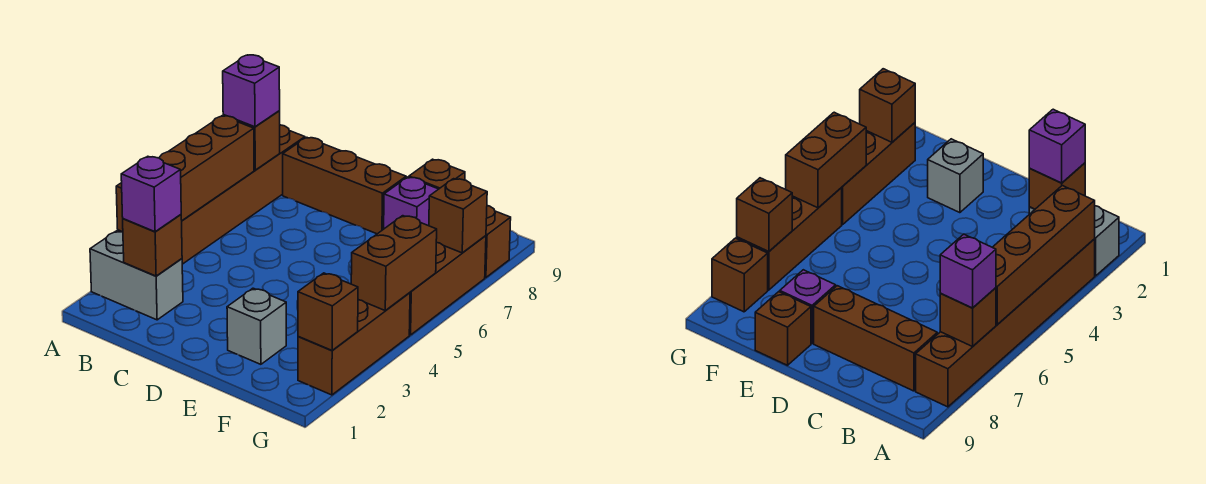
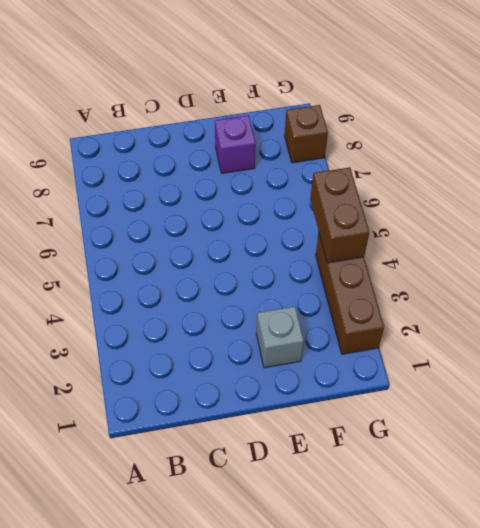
none -> grey 1x2 brick [90,231,183,320]
none -> brown 1x6 brick [118,125,305,264]
none -> brown 1x3 brick [283,137,406,234]

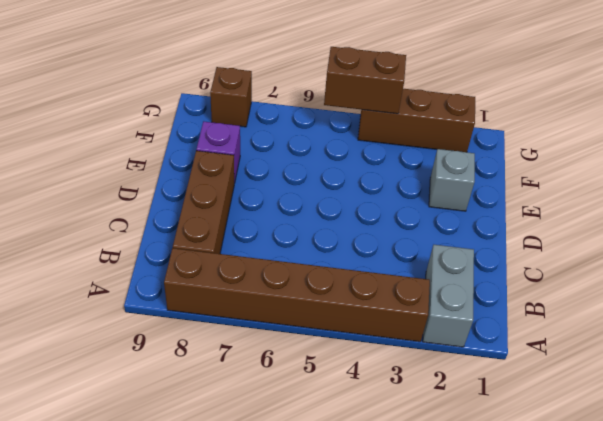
none -> brown 1x1 brick [409,159,465,189]
none -> brown 1x3 brick [409,236,486,335]
none -> brown 1x4 brick [116,116,254,232]

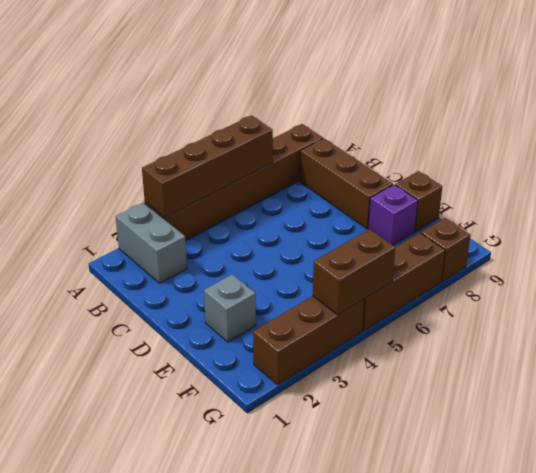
none -> brown 1x1 brick [223,111,280,170]
none -> brown 1x1 brick [123,215,182,276]
none -> brown 1x1 brick [298,273,358,351]

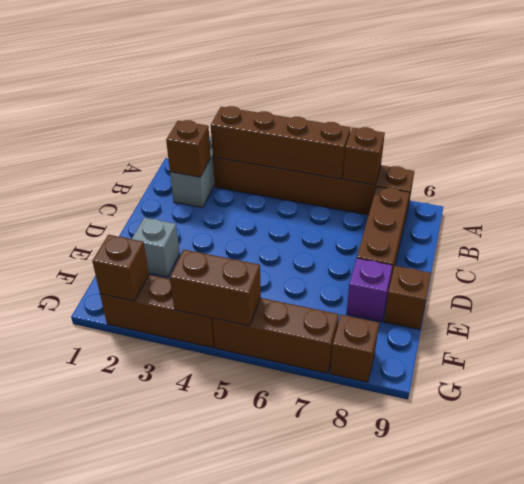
none -> brown 1x1 brick [429,179,487,253]
none -> purple 1x1 brick [223,55,280,127]
none -> purple 1x1 brick [121,156,181,232]

